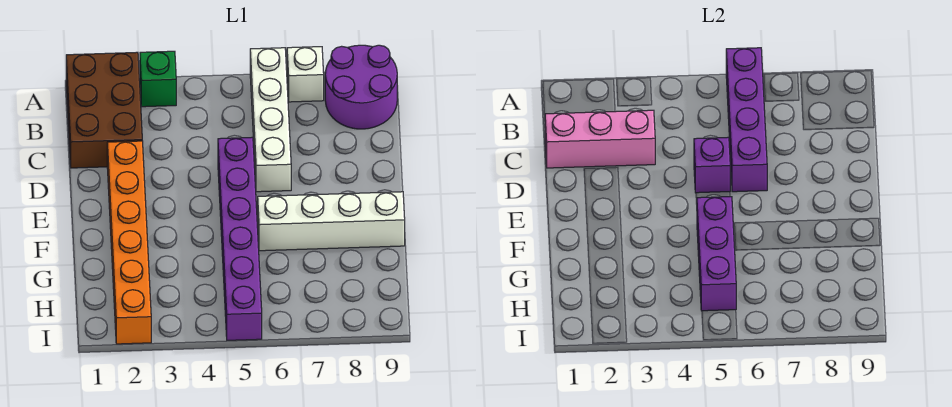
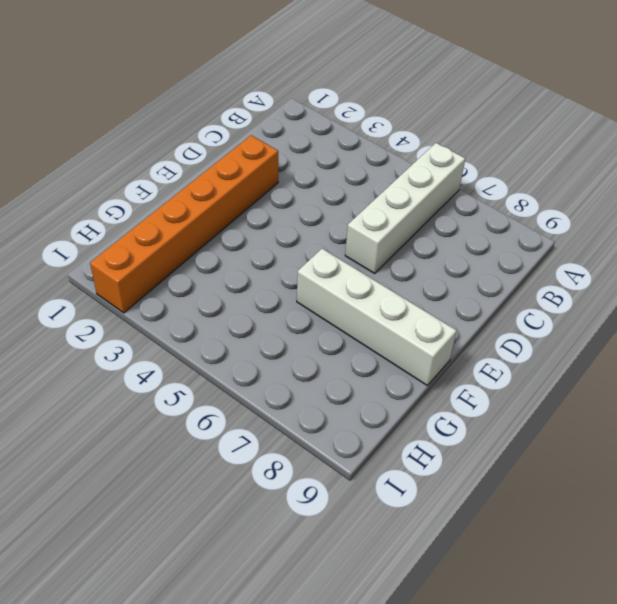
none -> brown 2x3 brick [66,52,142,168]
none -> green 1x1 brick [140,51,176,107]
none -> white 1x1 brick [287,47,324,102]

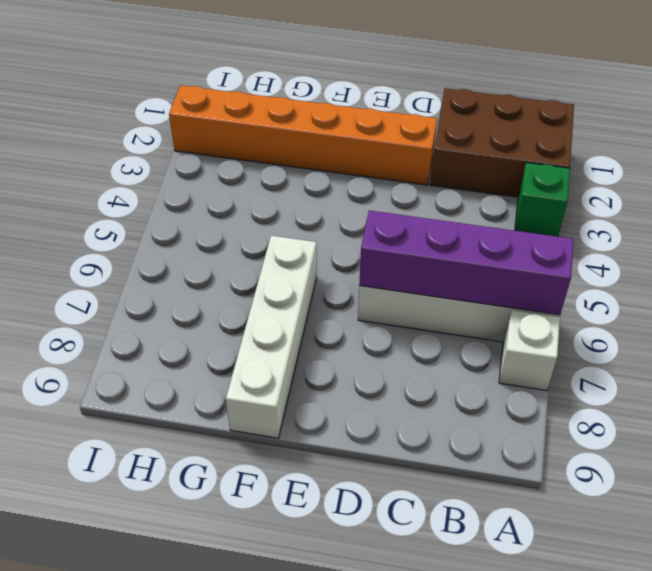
none -> purple 2x2 round brick [325,45,397,129]
none -> purple 1x6 brick [218,137,262,340]
none -> pink 1x3 brick [545,110,655,168]

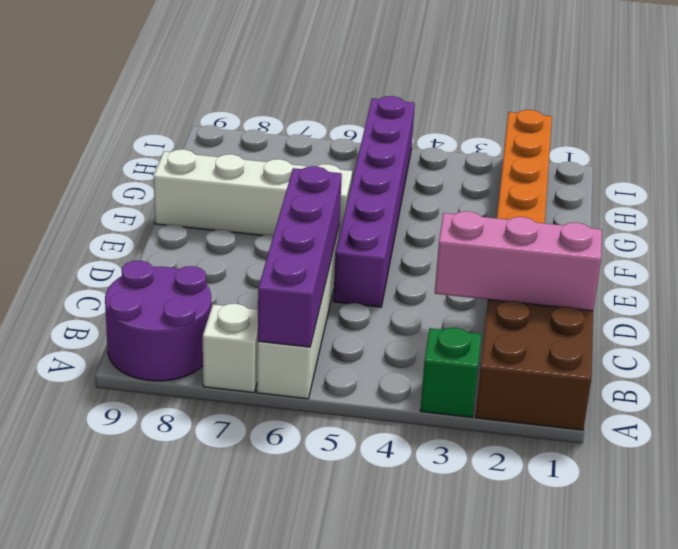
none -> purple 1x1 brick [694,137,730,193]
none -> purple 1x3 brick [697,197,736,311]

